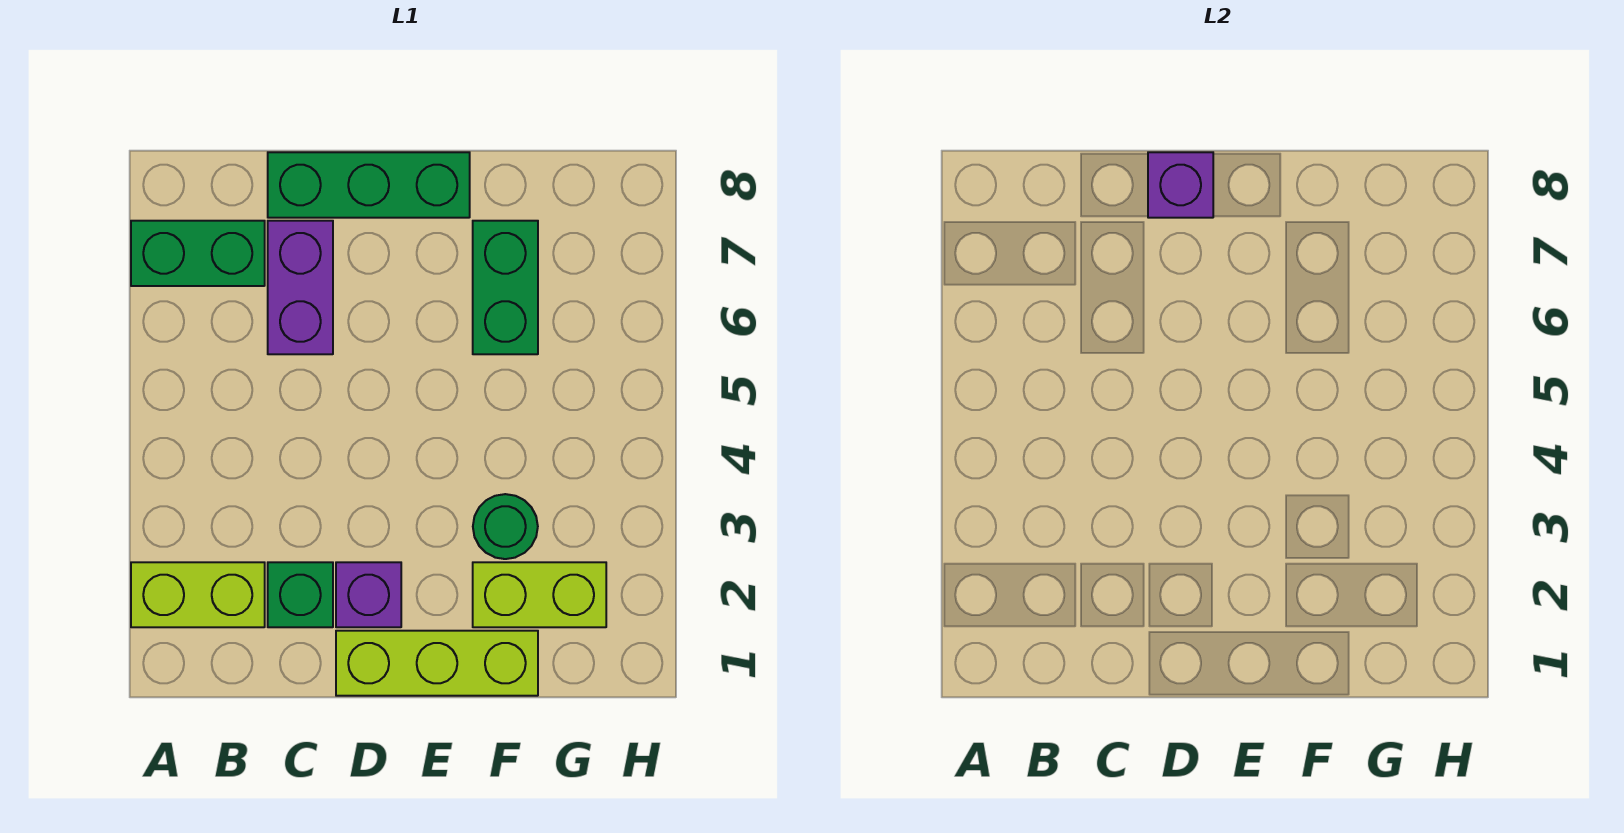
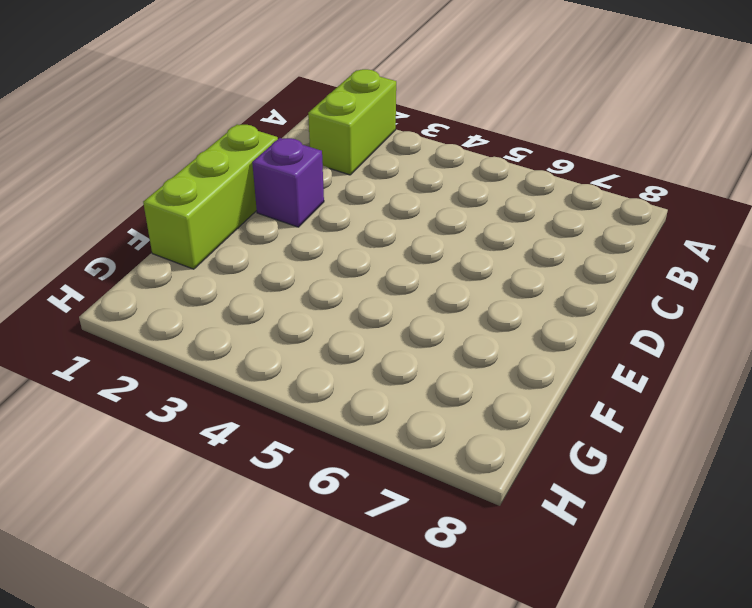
none -> green 1x2 brick [131,221,265,286]
none -> green 1x1 brick [268,562,333,627]

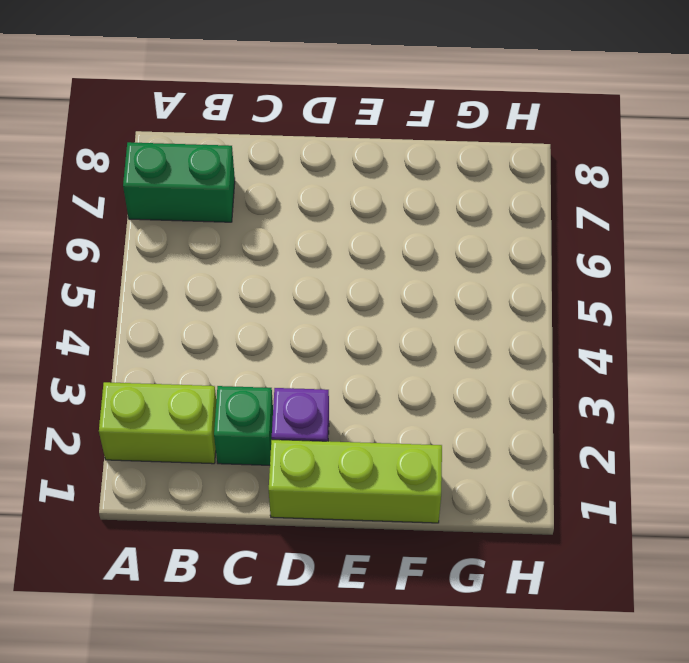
none -> purple 1x2 brick [268,221,333,354]
none -> green 1x3 brick [268,152,470,218]

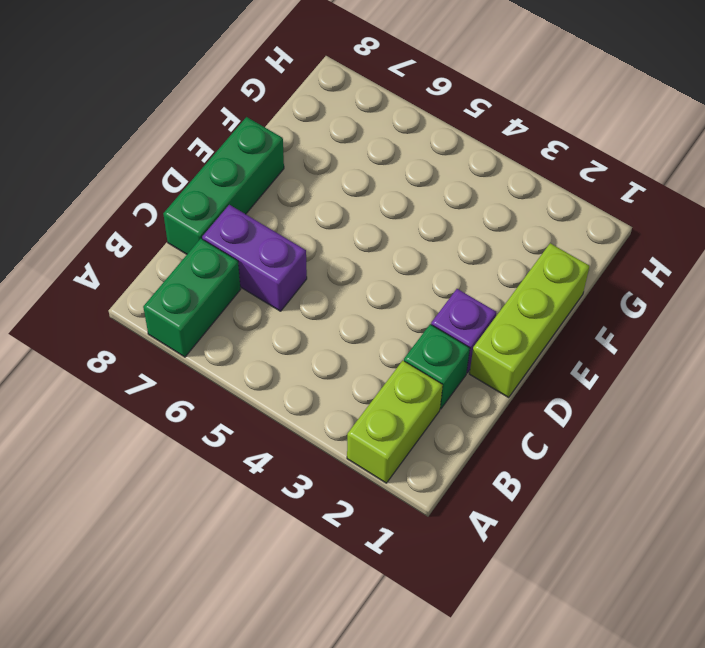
none -> lime 1x2 brick [473,562,606,627]
none -> green 1x1 round brick [473,494,538,559]

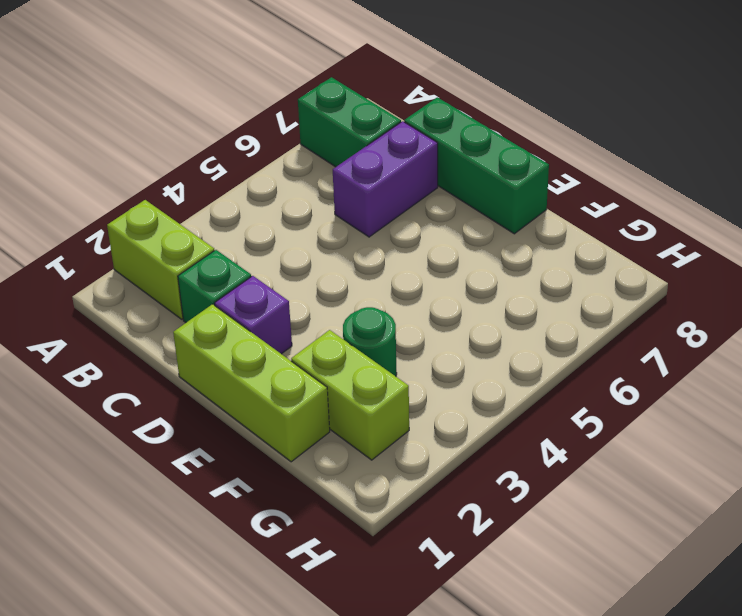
none -> green 1x2 brick [473,221,538,354]
none -> purple 1x1 brick [1148,152,1213,218]

